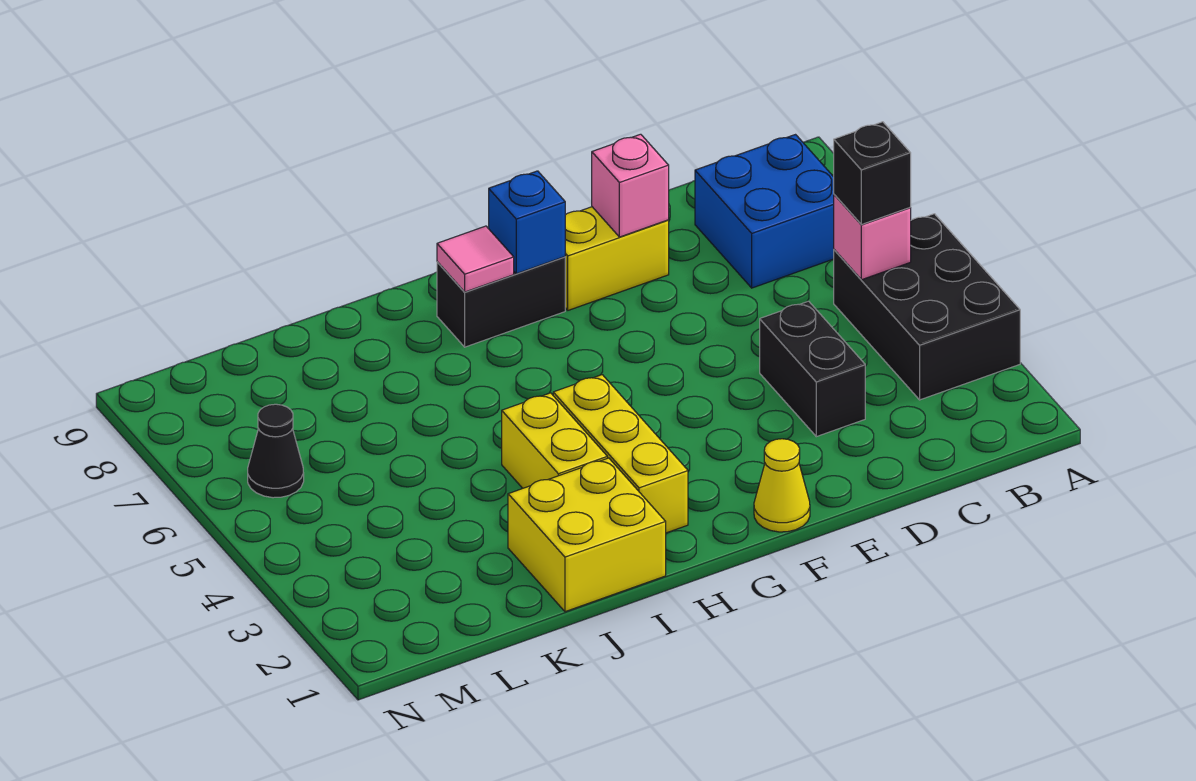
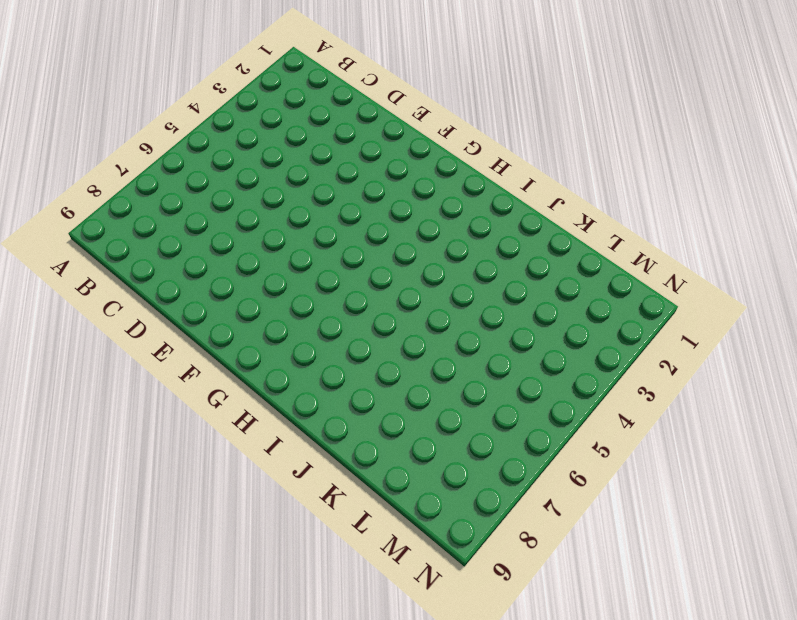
none -> black 2x3 brick [834,214,1020,400]
none -> blue 2x2 brick [695,135,834,288]
none -> black 1x2 brick [760,301,865,437]

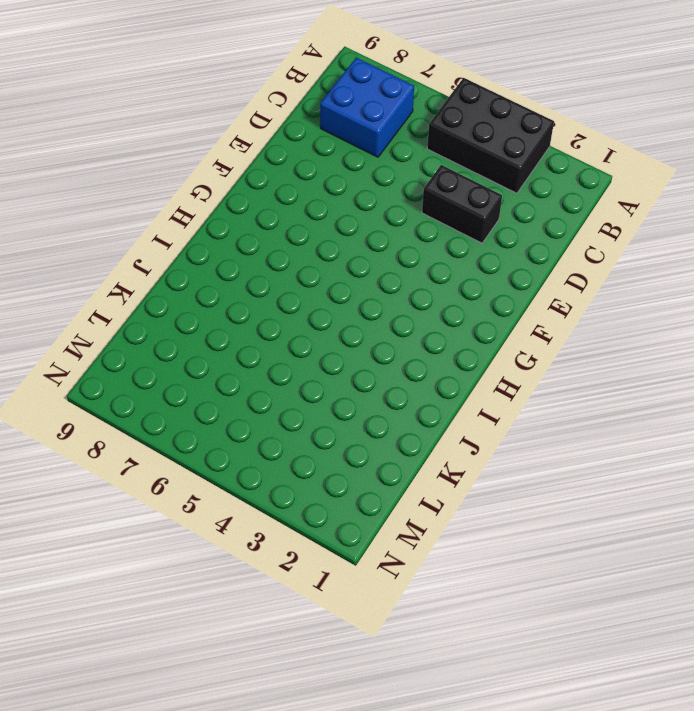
none -> yellow 1x2 brick [565,207,669,310]
none -> yellow 1x1 cone [754,439,810,532]
none -> black 1x2 brick [437,257,565,347]

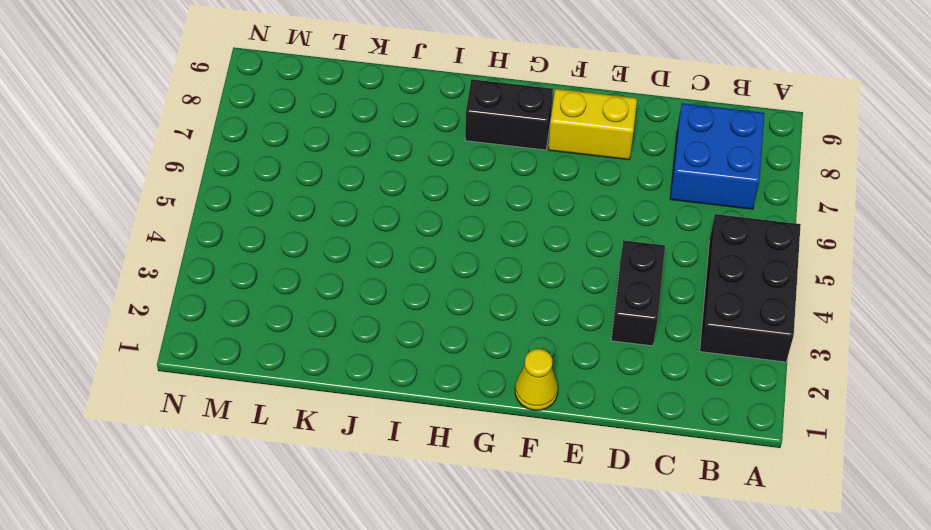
none -> yellow 1x3 brick [553,375,688,533]
none -> yellow 2x2 brick [508,458,666,612]
none -> yellow 1x2 brick [502,393,607,488]

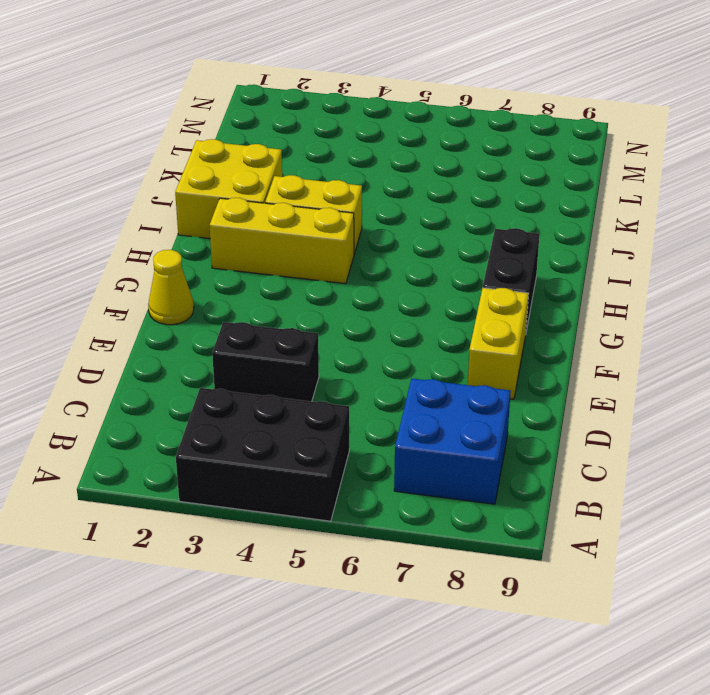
none -> black 1x1 cone [248,404,304,498]
none -> pink 1x1 brick [834,195,911,280]
none -> pink 1x1 brick [592,134,669,237]

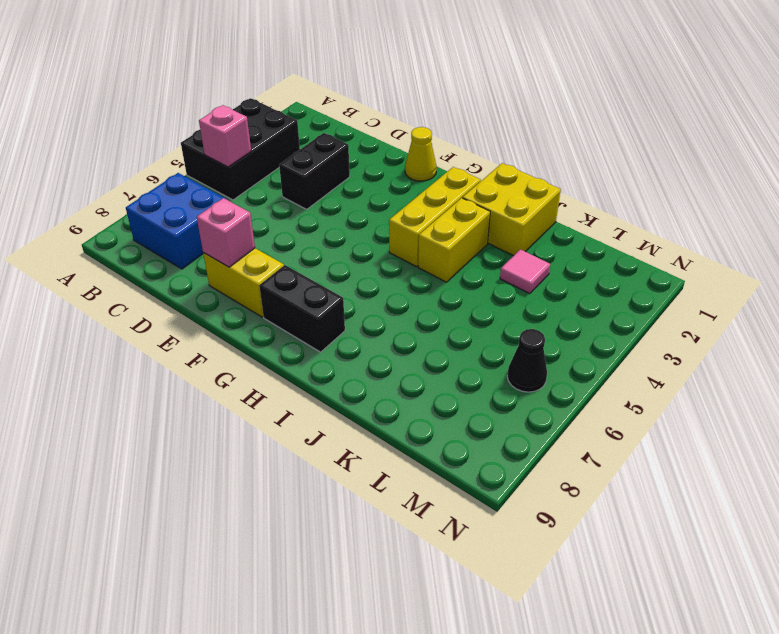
pink 1x1 tile [500,250,550,294] -> pink 1x1 tile moved to [437,226,514,292]
none -> blue 1x1 brick [489,171,565,274]
none -> black 1x1 brick [834,122,911,225]

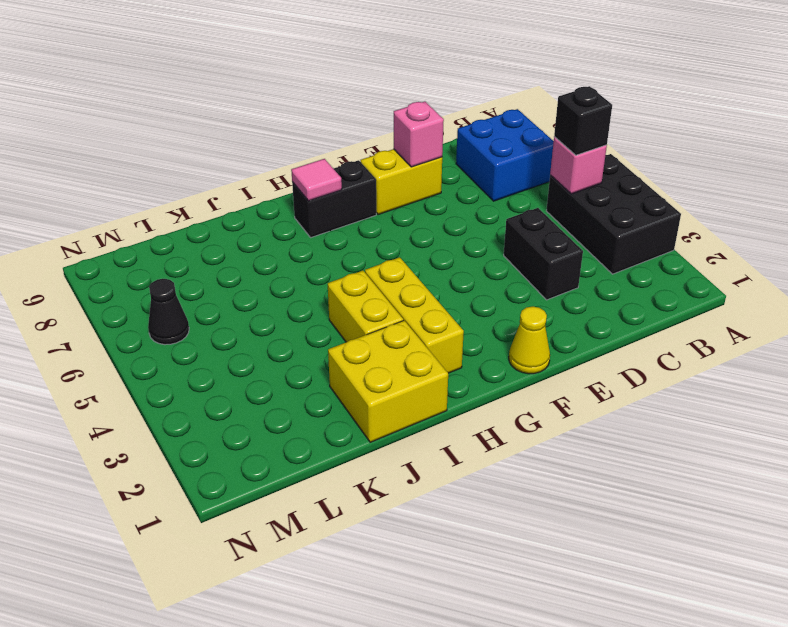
none -> blue 1x1 brick [489,171,565,274]

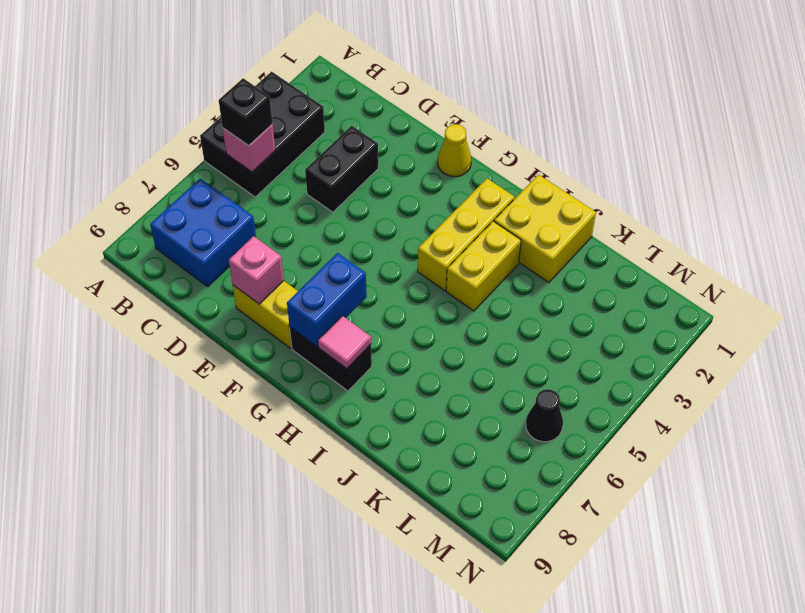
blue 1x2 brick [287,253,367,347] -> blue 1x1 brick [489,171,565,274]

